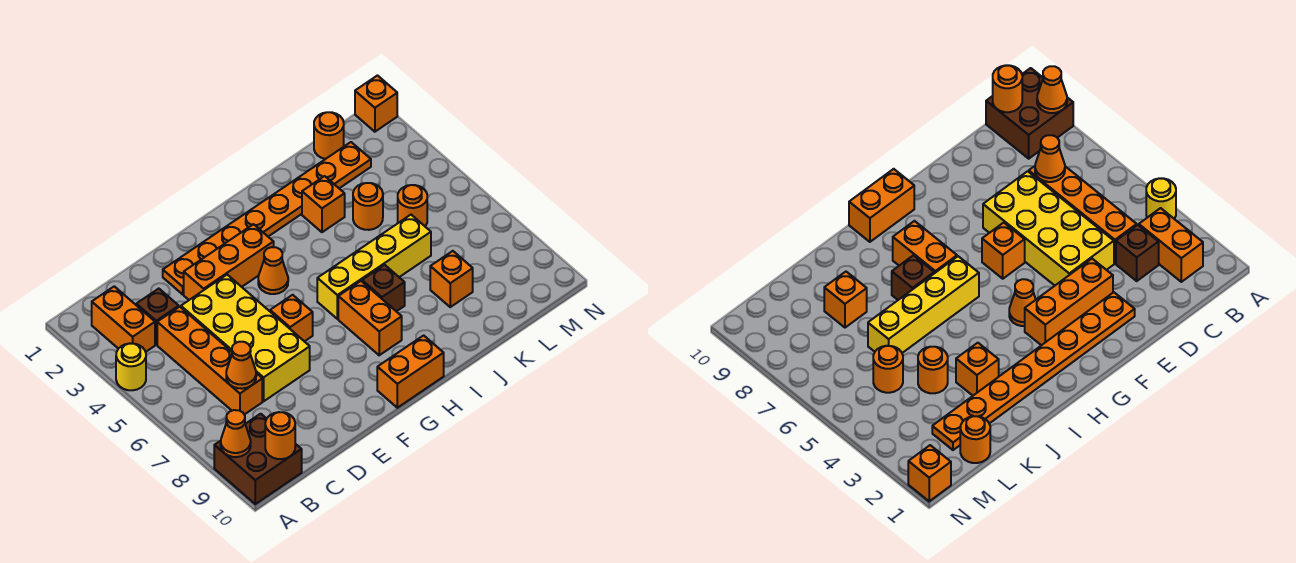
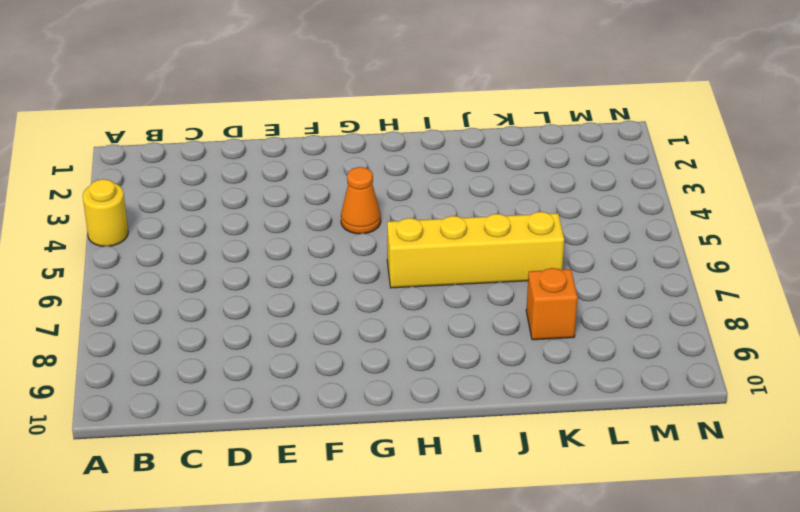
none -> brown 2x2 brick [214,414,302,504]
none -> orange 1x2 brick [92,286,155,352]
none -> brown 1x1 brick [136,289,179,345]

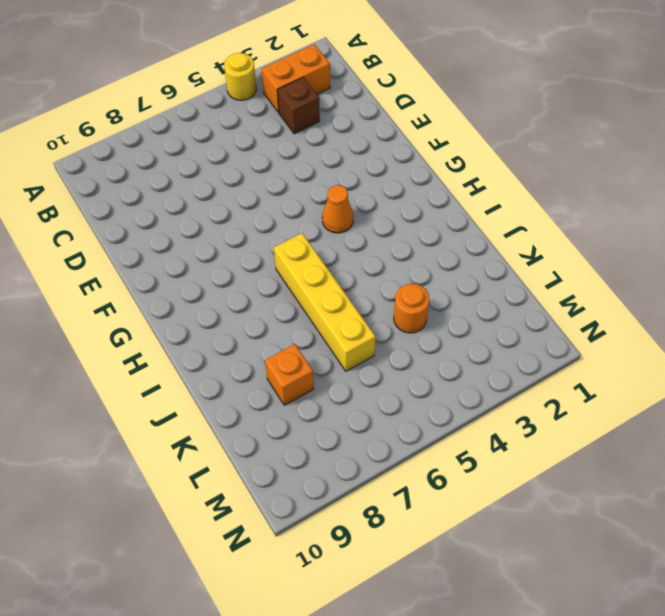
none -> brown 2x2 brick [214,414,302,504]
none -> orange 1x4 brick [157,307,262,415]
none -> yellow 2x4 brick [181,275,310,401]

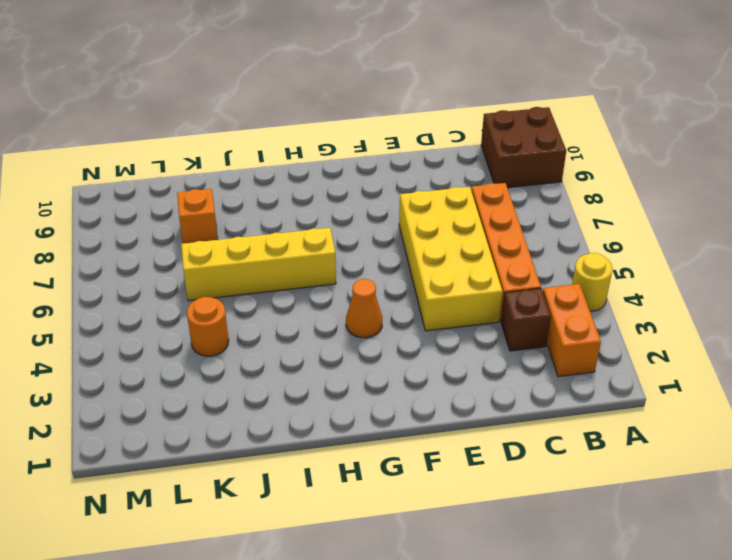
none -> orange 1x8 plate [163,142,371,294]
none -> orange 1x3 brick [184,224,274,300]
none -> orange 1x1 brick [270,295,313,342]

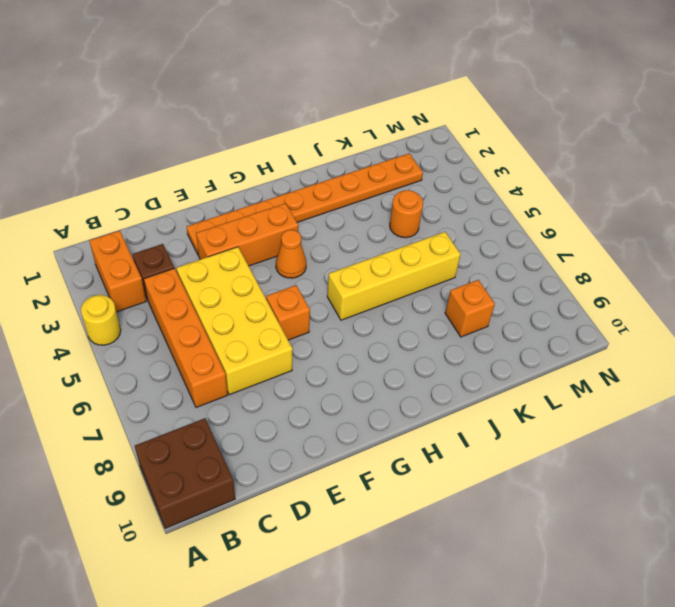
none -> orange 1x2 brick [377,335,444,408]
none -> orange 1x2 brick [338,281,402,355]
none -> brown 1x1 brick [362,265,405,312]

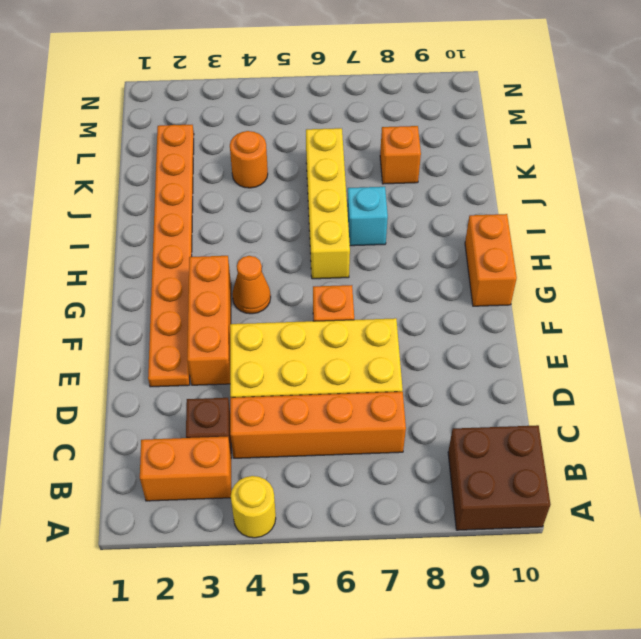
cyan 1x1 brick [347,187,388,246] -> brown 1x1 brick [362,265,405,312]
none -> orange 1x2 brick [338,281,402,355]
none -> orange 1x1 brick [302,176,345,232]
none -> orange 1x1 round brick [314,112,344,159]

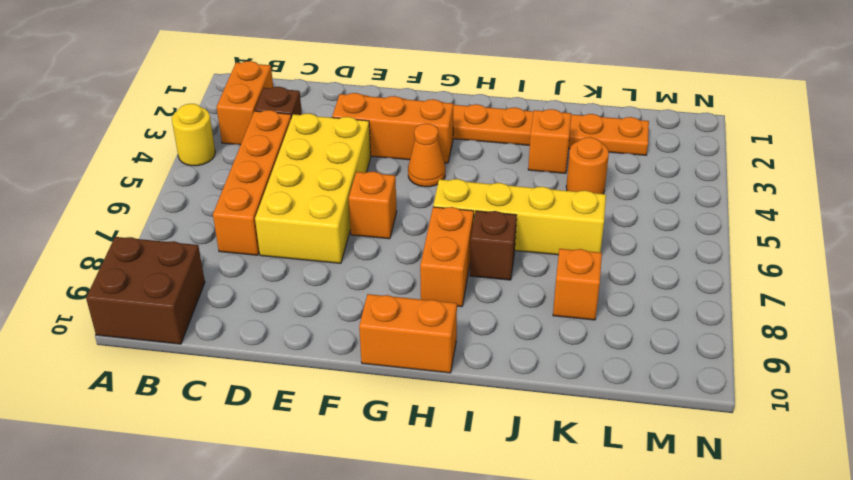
none -> orange 1x1 round brick [314,112,344,159]
none -> orange 1x1 round brick [398,185,427,226]
none -> orange 1x1 brick [355,76,397,132]

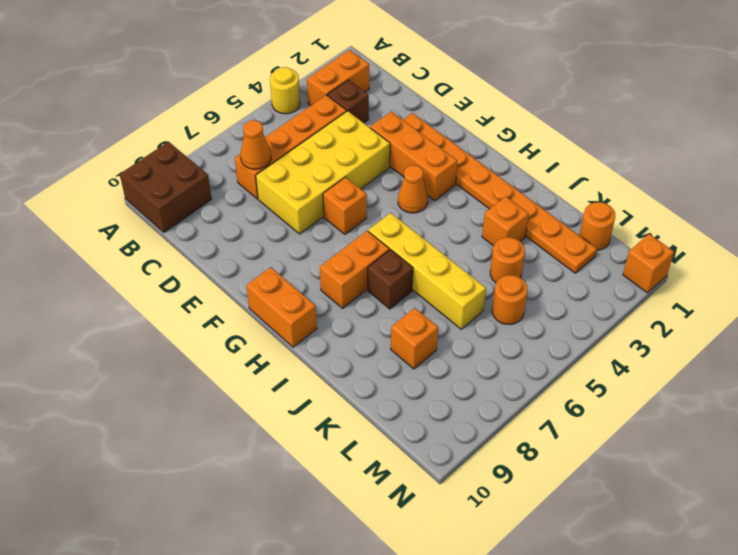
none -> orange 1x1 cone [221,410,251,457]
none -> orange 1x1 round brick [265,412,295,459]

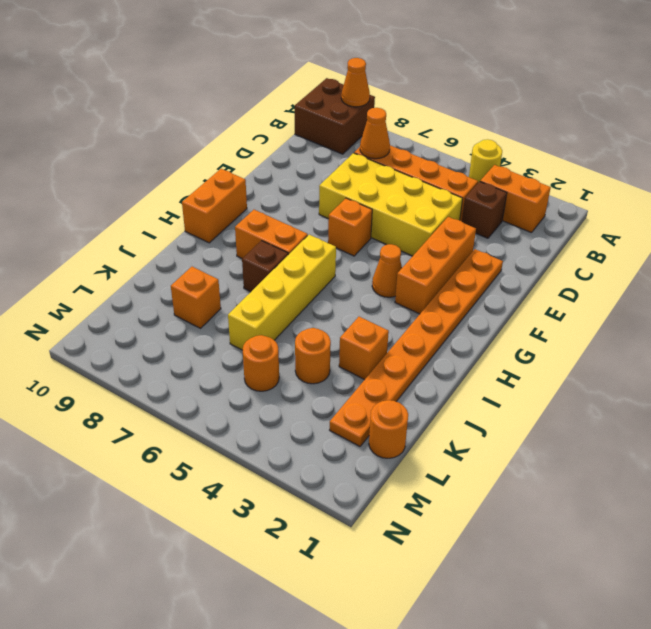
none -> orange 1x1 brick [355,76,397,132]
none -> orange 1x1 round brick [265,412,295,459]

